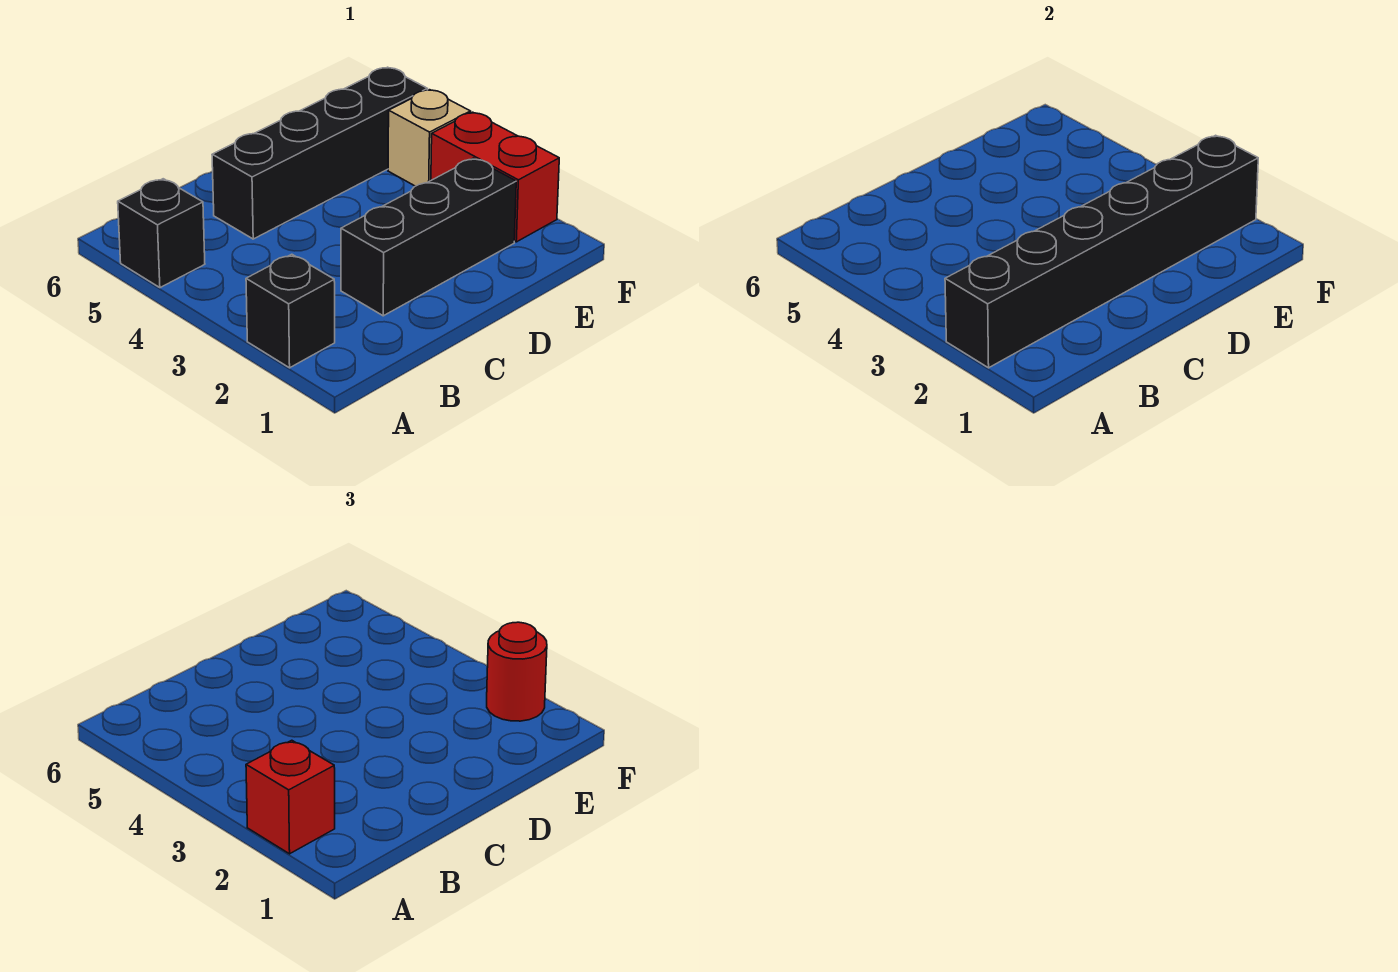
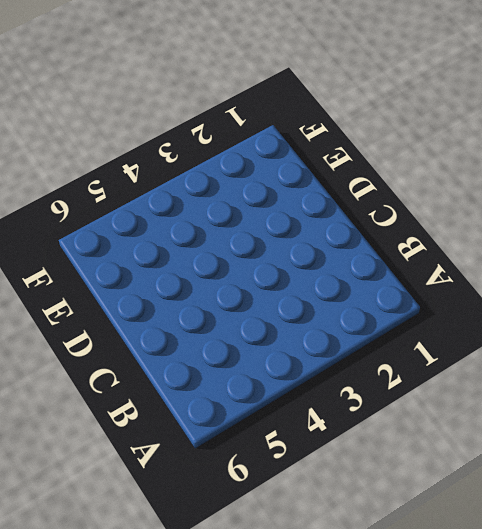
none -> black 1x1 brick [246,254,335,368]
none -> black 1x1 brick [118,179,205,288]

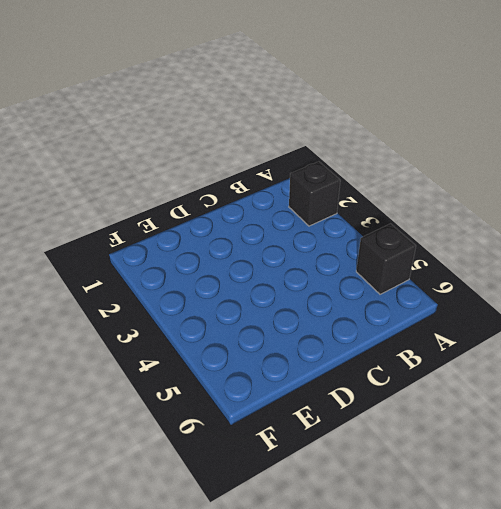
none -> black 1x3 brick [341,158,516,316]
none -> black 1x4 brick [212,67,428,239]

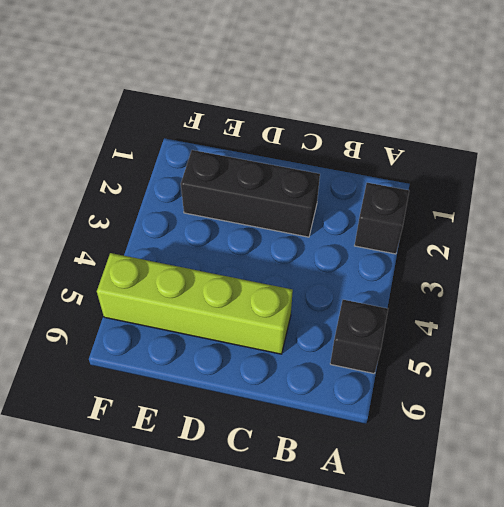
lime 1x4 brick [97,253,293,354] -> black 1x4 brick [212,67,428,239]
none -> red 1x2 brick [431,112,559,242]
none -> tan 1x1 brick [388,90,471,186]

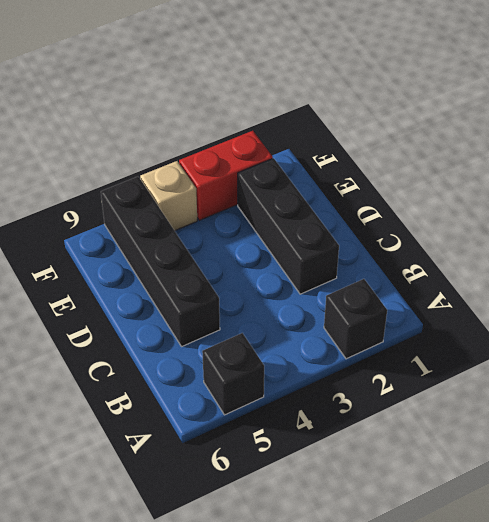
none -> black 1x6 brick [945,135,1258,368]
none -> red 1x1 brick [246,740,335,854]

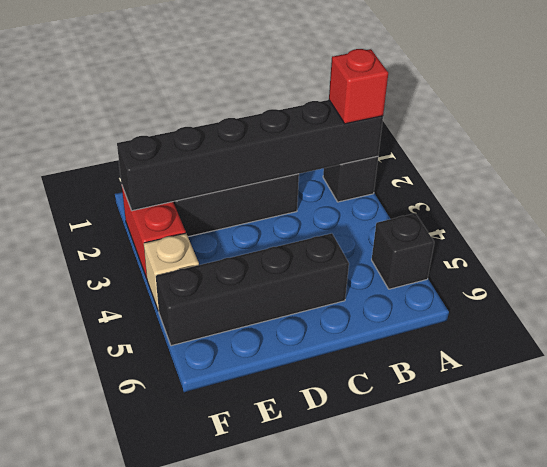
none -> red 1x1 round brick [487,622,547,721]

